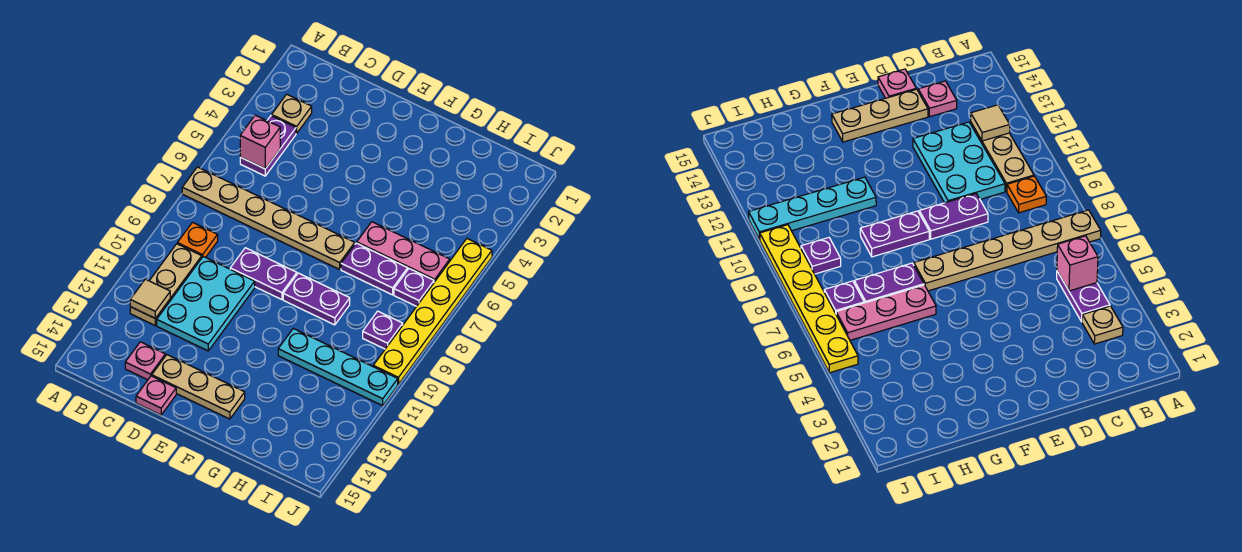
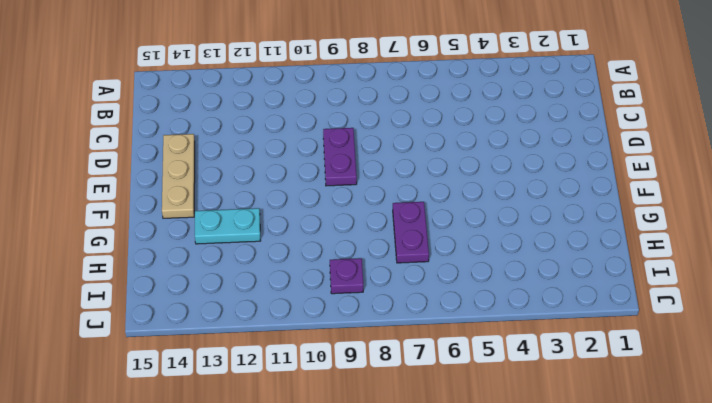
cyan 1x2 plate [195,208,260,244] -> none
none -> tan 1x6 plate [182,167,355,269]
none -> tan 1x1 plate [272,94,312,133]
none -> purple 1x2 plate [240,116,296,176]

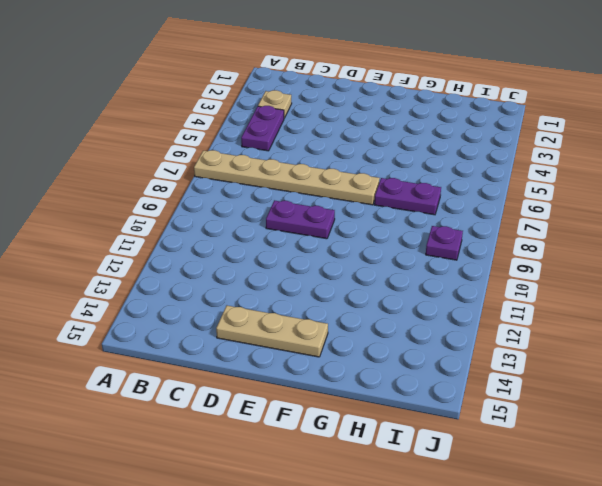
none -> orange 1x1 plate [177,222,218,257]
none -> tan 1x3 plate [130,244,202,325]
none -> cyan 2x3 plate [157,257,255,351]

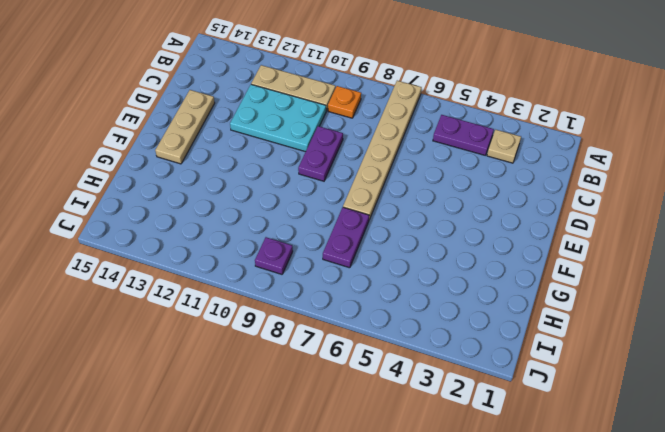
none -> pink 1x1 plate [125,342,165,380]
none -> pink 1x1 plate [136,376,176,415]
none -> purple 1x2 plate [283,273,350,325]

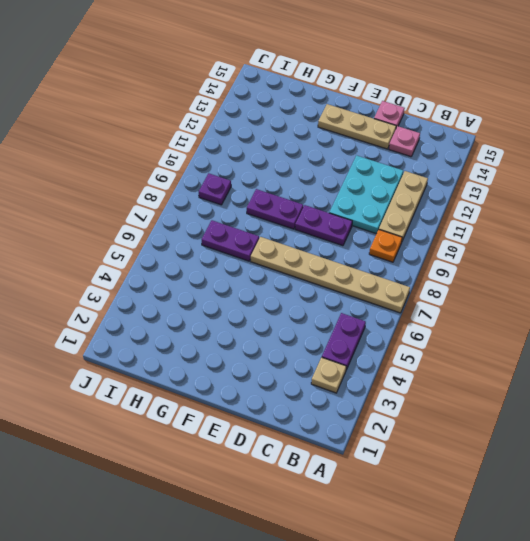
none -> pink 1x3 plate [357,222,450,282]
none -> cyan 1x4 plate [278,329,398,406]
none -> purple 1x1 plate [394,269,434,306]

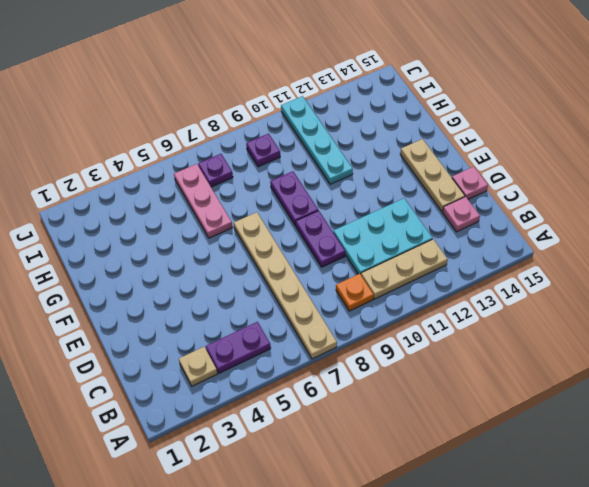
none -> purple 1x2 plate [341,243,408,295]
none -> yellow 1x6 plate [373,239,492,384]
none -> pink 1x1 brick [240,115,280,169]

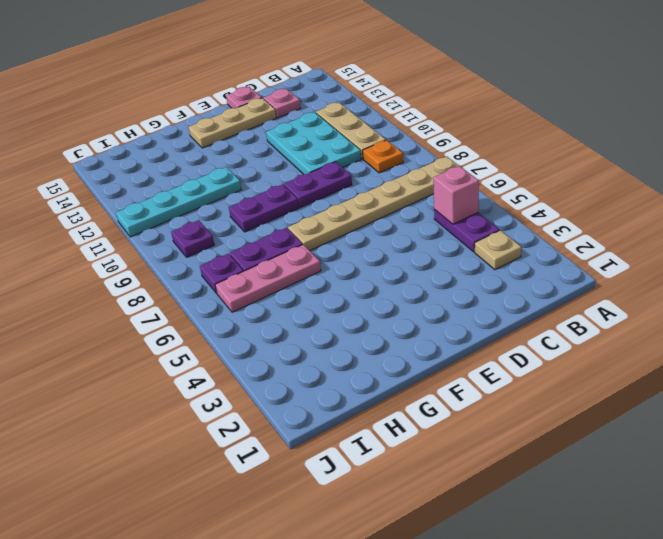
none -> yellow 1x6 plate [373,239,492,384]
none -> tan 1x1 tile [130,279,170,318]

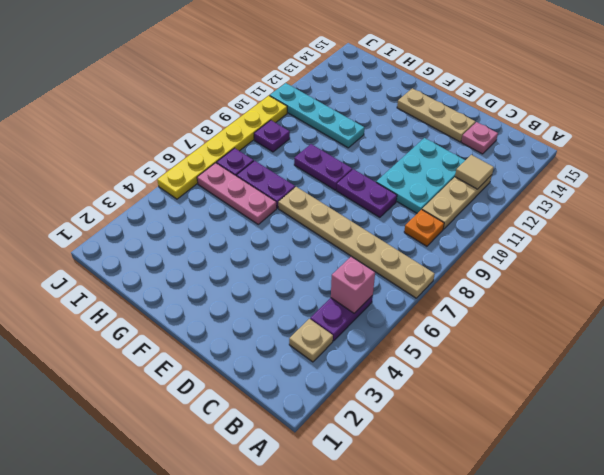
none -> pink 1x1 plate [136,376,176,415]

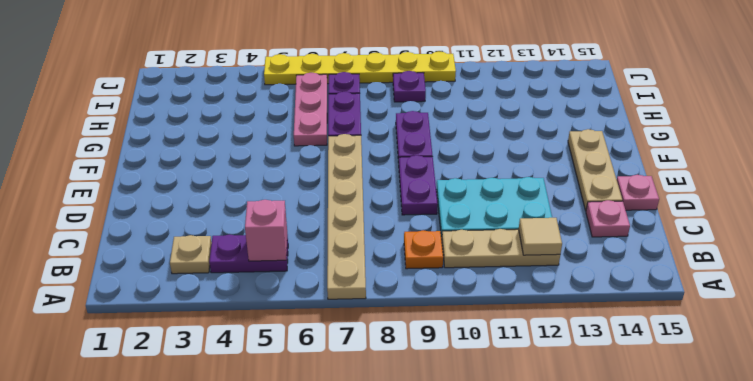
none -> cyan 1x4 plate [278,329,398,406]

